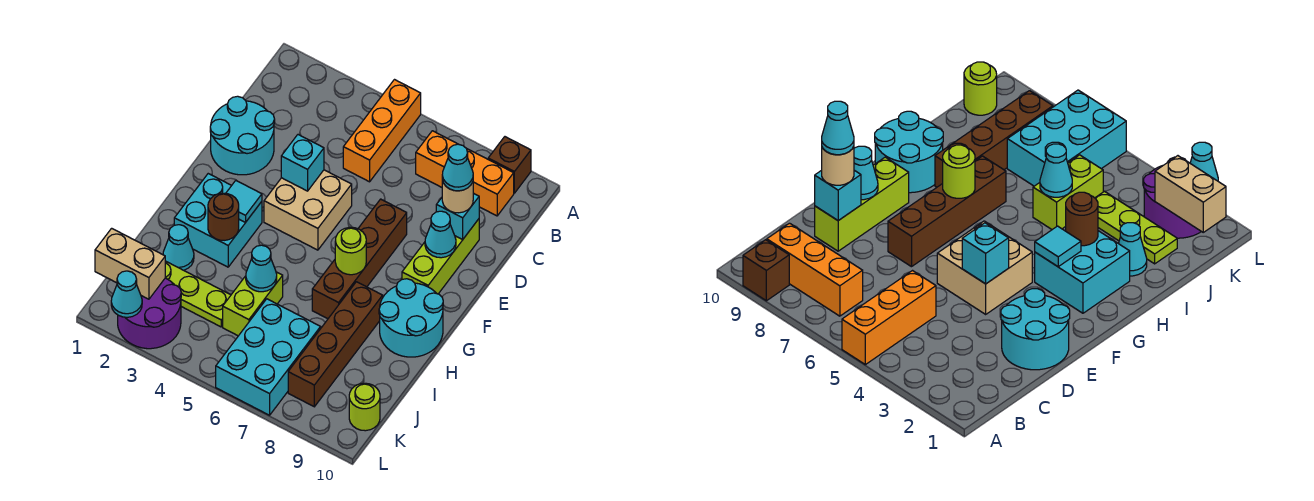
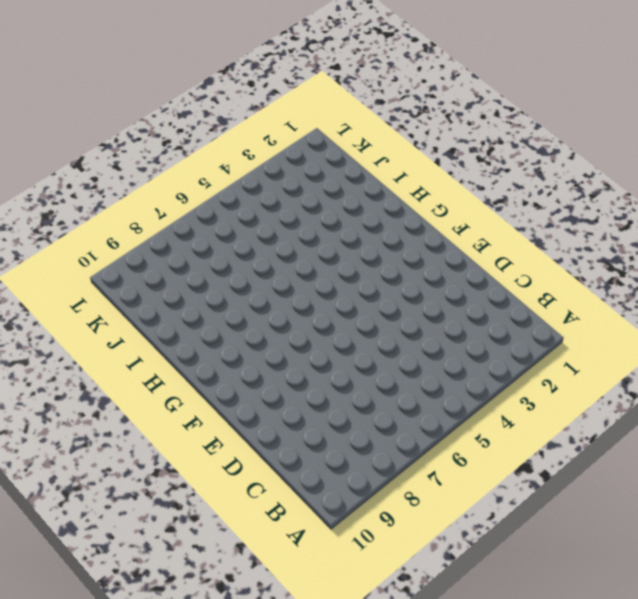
none -> orange 1x3 brick [343,80,421,182]
none -> brown 1x1 brick [488,137,531,193]
none -> orange 1x3 brick [416,131,514,216]

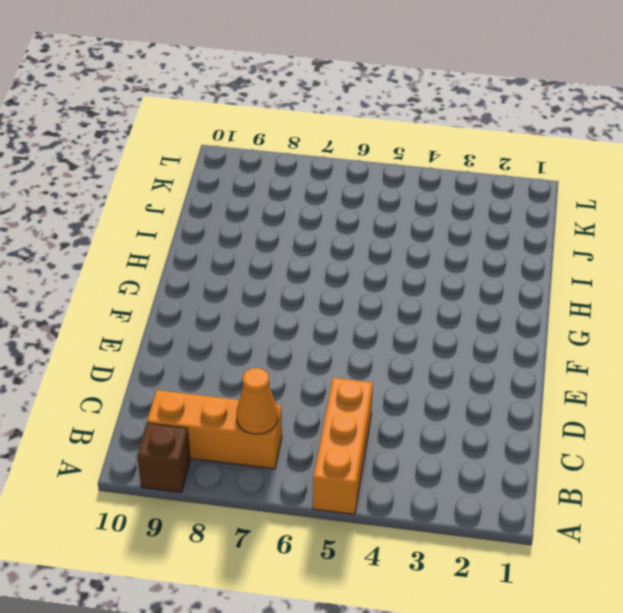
orange 1x1 cone [236,368,278,434] -> none
none -> cyan 2x2 round brick [210,96,275,175]
none -> lime 1x3 brick [402,219,479,294]
none -> tan 2x2 brick [264,170,352,250]

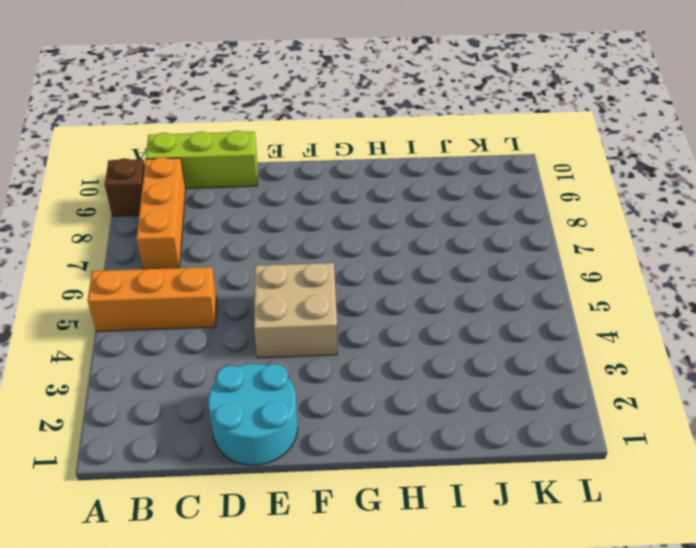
lime 1x3 brick [146,130,257,188] -> lime 1x3 brick moved to [402,219,479,294]
none -> brown 1x4 brick [312,199,407,319]
none -> cyan 2x2 brick [174,174,262,267]
none -> cyan 2x2 round brick [379,279,443,357]

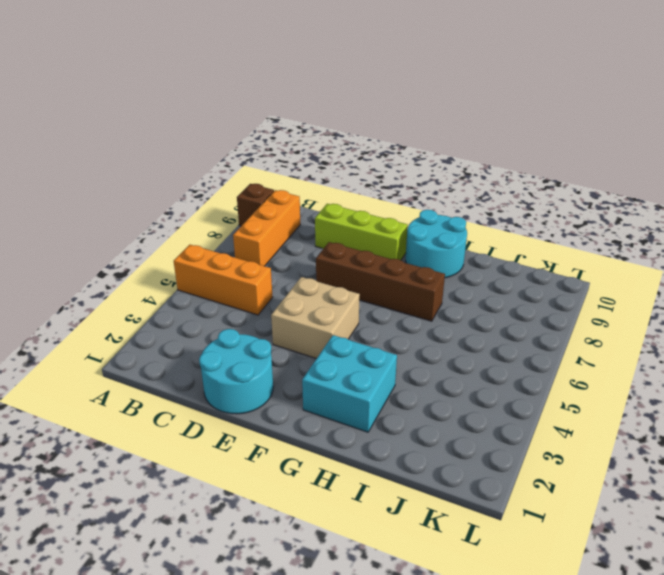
none -> brown 1x4 brick [288,282,383,407]
none -> cyan 1x1 cone [163,225,194,270]
none -> lime 1x2 brick [223,272,283,336]

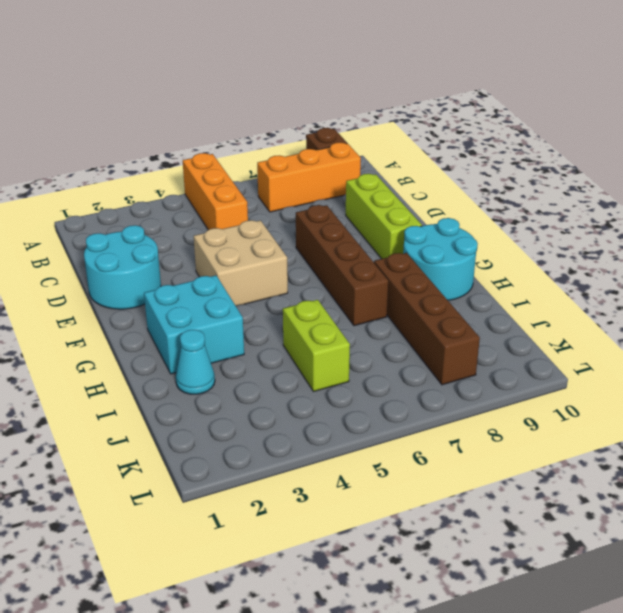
none -> lime 1x3 plate [165,261,231,327]
none -> cyan 2x3 brick [216,299,321,415]
none -> purple 2x2 round brick [118,278,181,349]

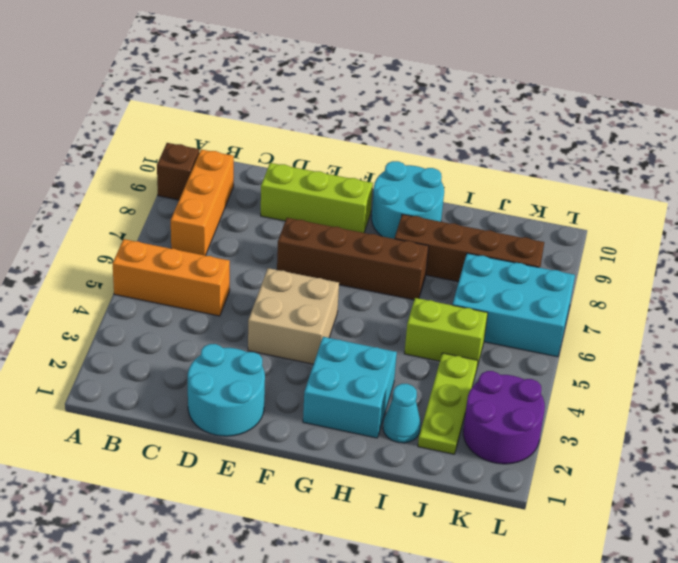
none -> lime 1x1 round brick [349,383,380,431]
none -> cyan 1x1 brick [436,193,479,239]
none -> cyan 1x1 brick [281,135,324,191]

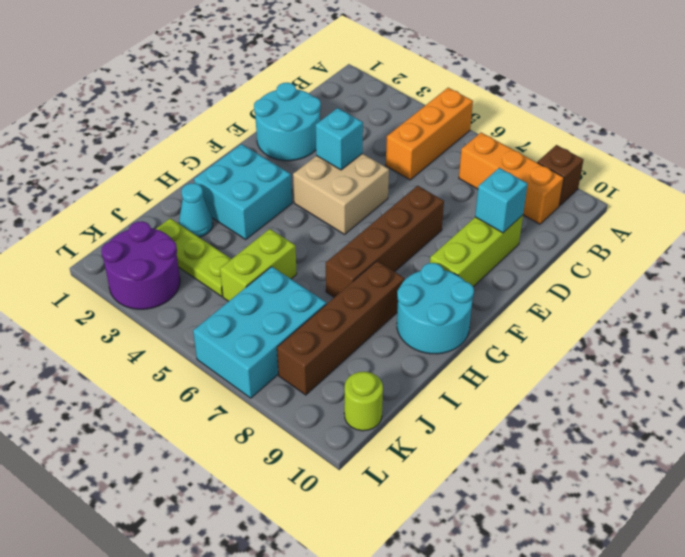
none -> cyan 1x1 cone [425,211,456,258]
none -> cyan 1x1 tile [226,181,262,223]
none -> lime 1x1 round brick [335,227,366,275]

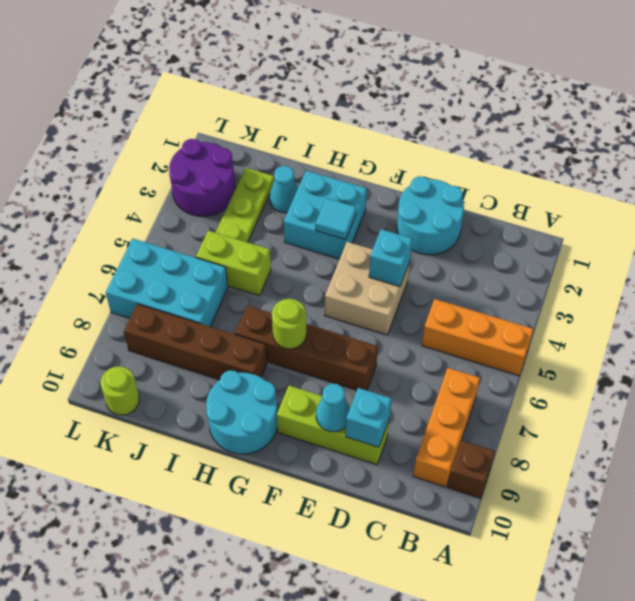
none -> brown 1x1 round brick [208,193,239,241]
none -> cyan 1x1 cone [246,245,277,292]
none -> tan 1x2 brick [95,228,165,299]

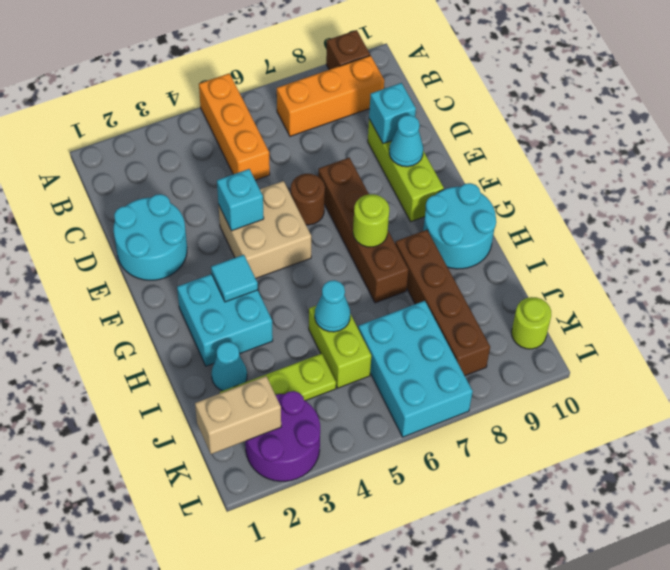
brown 1x1 round brick [291,174,325,225] -> brown 1x1 round brick moved to [208,193,239,241]
none -> cyan 1x1 cone [111,271,142,317]
none -> tan 1x1 round brick [442,180,473,213]
none -> cyan 1x1 cone [442,144,473,191]

